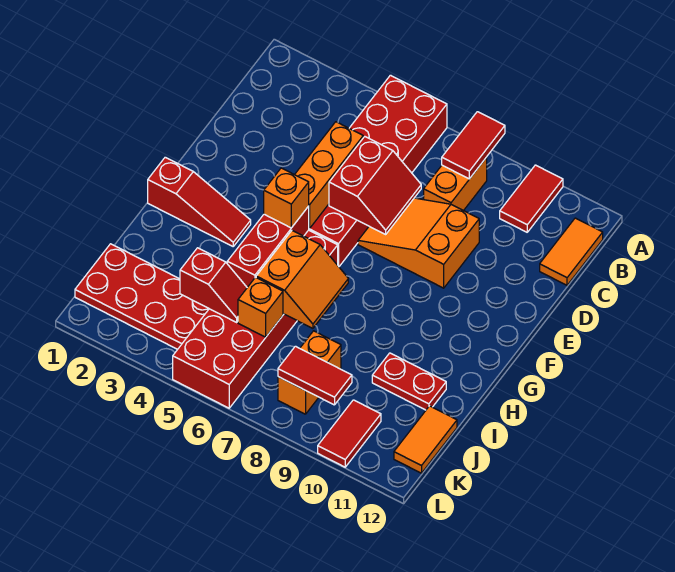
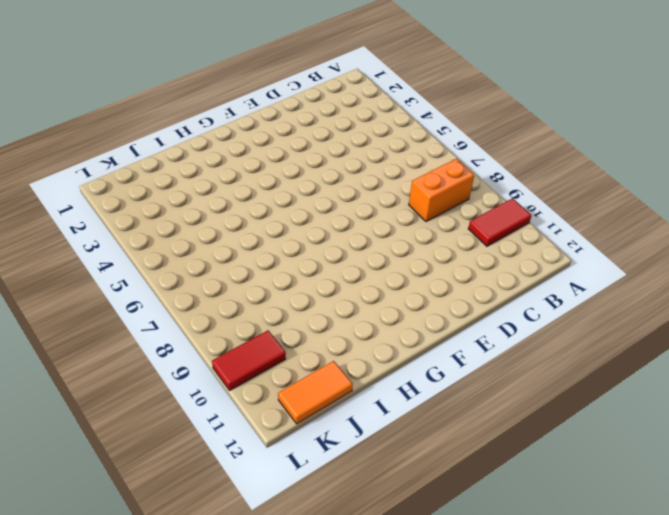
none -> red 2x6 brick [309,75,447,266]
none -> orange 1x2 tile [540,218,603,285]
none -> orange 2x3 slope [358,198,479,288]

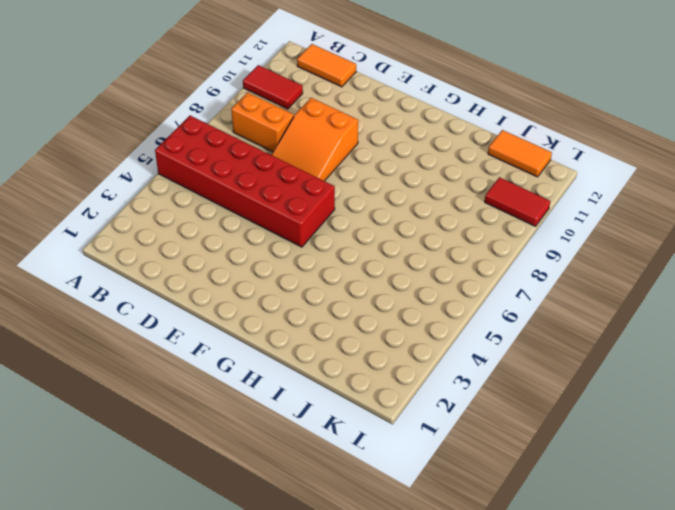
none -> red 1x3 slope [148,157,251,246]
none -> red 2x6 brick [173,230,338,408]
none -> red 1x2 plate [372,353,446,410]

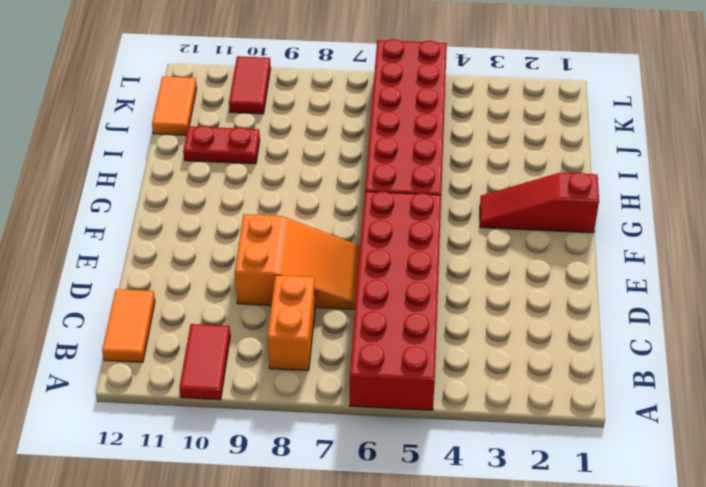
none -> red 2x4 plate [75,244,209,349]
none -> orange 1x2 brick [278,331,341,414]
none -> red 1x2 tile [442,112,505,179]

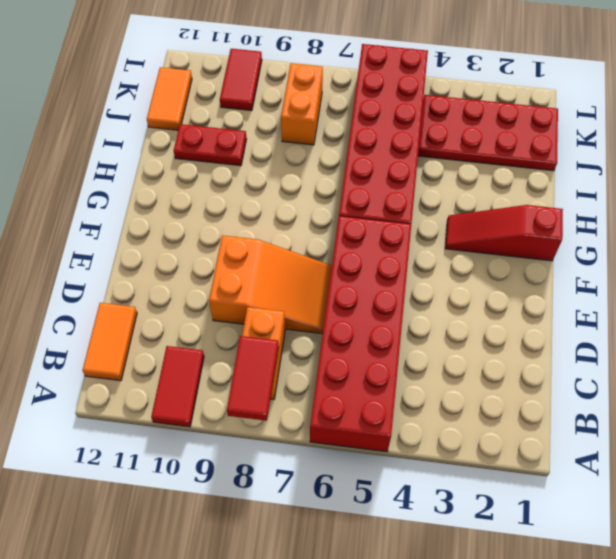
none -> orange 1x3 brick [295,122,363,229]
none -> red 2x2 slope [329,137,421,234]
none -> red 1x3 brick [227,206,309,287]

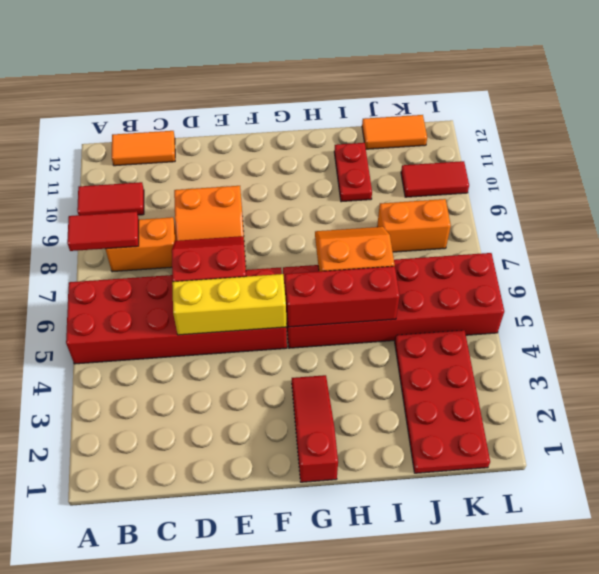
yellow 1x3 brick [172,274,286,335] -> orange 1x3 brick [295,122,363,229]
none -> red 1x2 slope [180,248,247,322]
none -> orange 1x1 brick [238,277,283,337]
none -> red 1x2 tile [278,346,352,405]

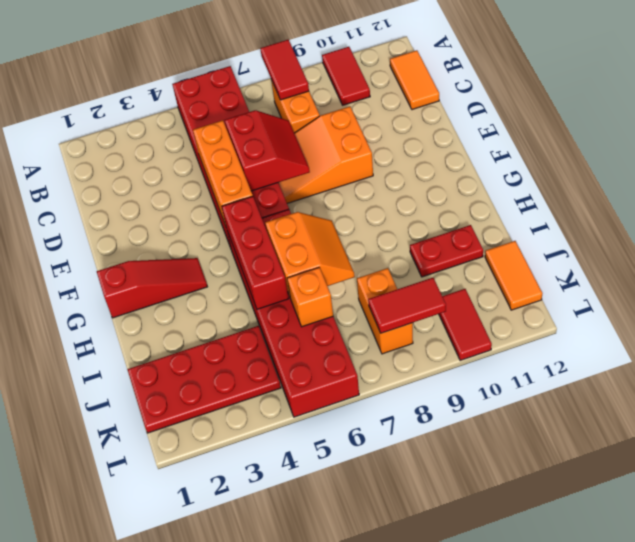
none -> red 1x2 slope [180,248,247,322]
none -> orange 1x1 brick [264,168,309,228]

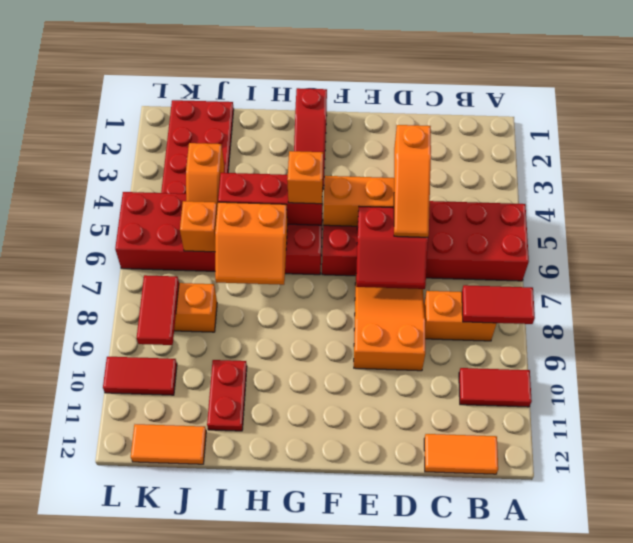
orange 1x3 slope [394,125,431,237] -> none
orange 1x2 slope [186,143,224,207] -> red 1x2 slope [180,248,247,322]

